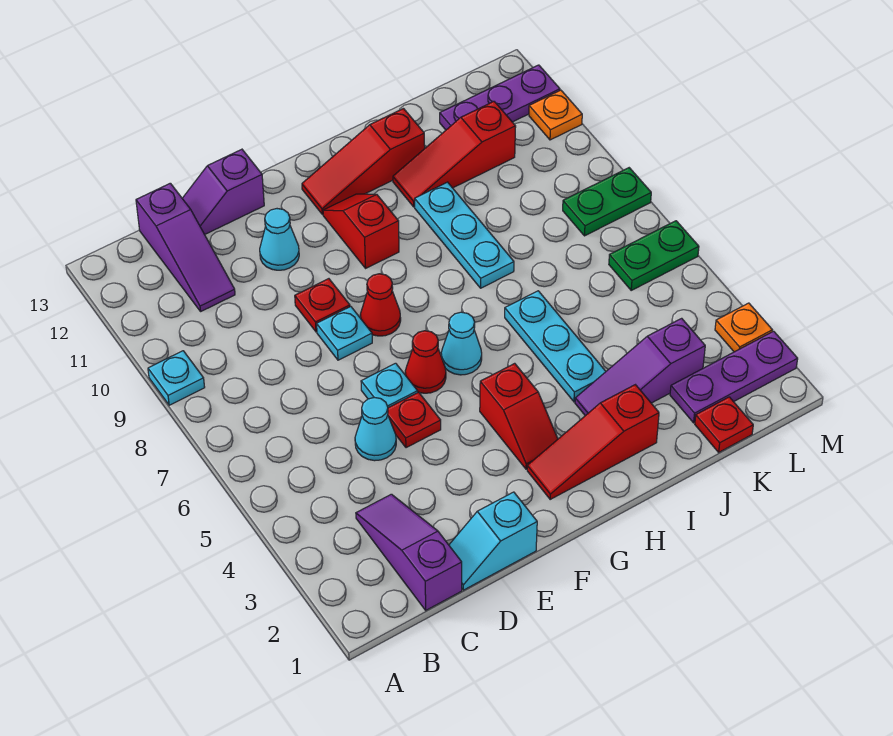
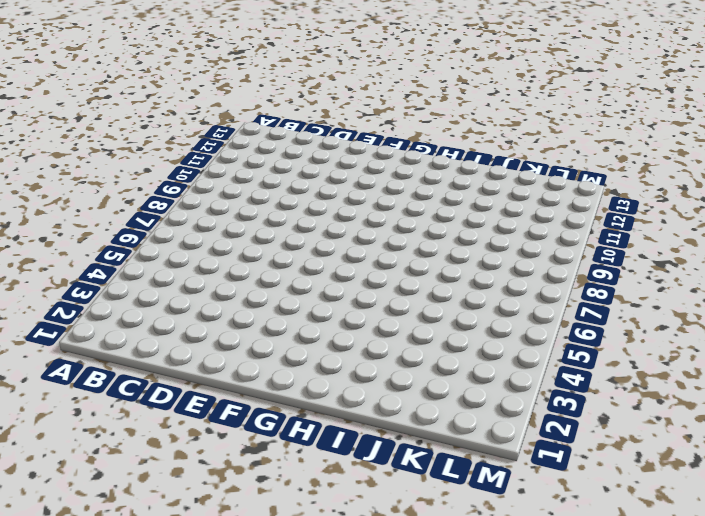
none -> cyan 1x1 plate [148,351,205,405]
none -> purple 1x3 slope [356,494,462,610]
none -> purple 1x3 slope [136,183,235,311]

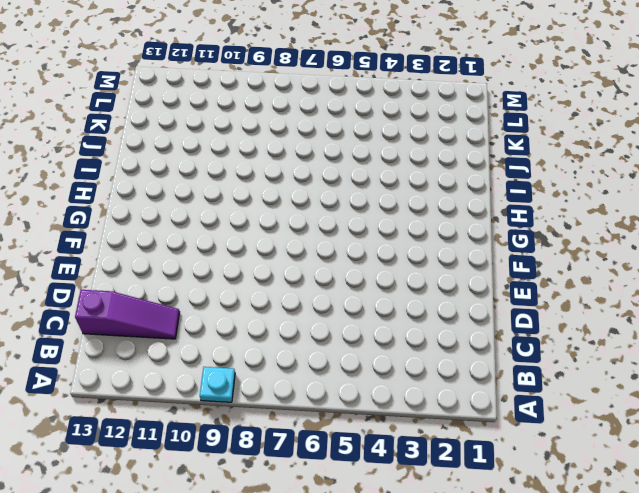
none -> purple 1x3 slope [356,494,462,610]
none -> cyan 1x2 slope [449,492,537,590]
none -> cyan 1x1 cone [355,397,396,461]

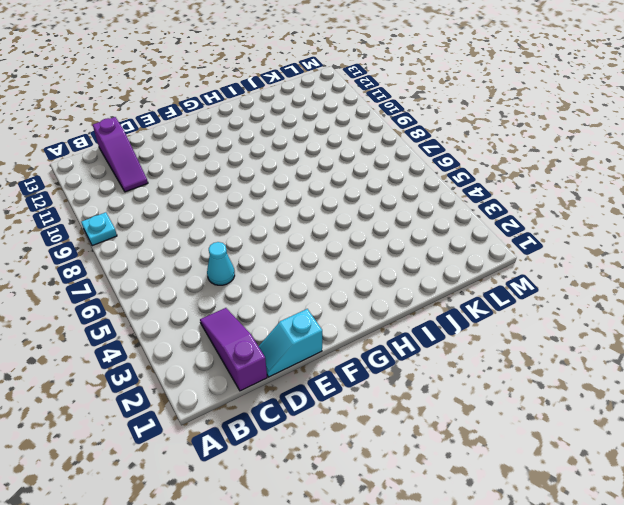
none -> purple 1x2 slope [182,149,264,235]
none -> red 1x1 plate [388,392,441,448]
none -> cyan 1x1 plate [361,363,418,408]

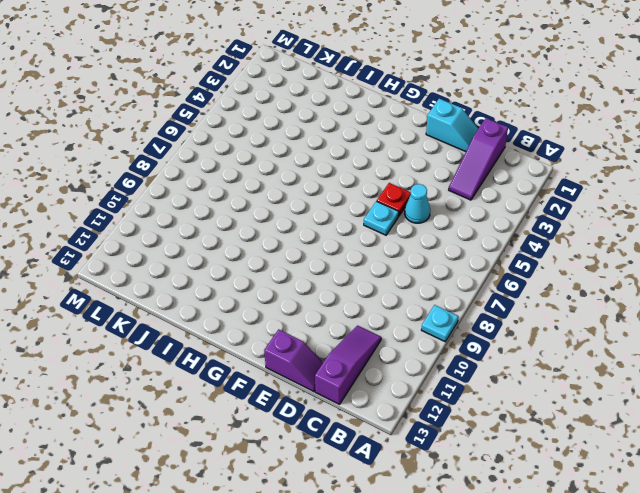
none -> cyan 1x1 plate [317,307,372,360]
none -> red 1x1 plate [295,279,350,332]
none -> cyan 1x1 cone [260,209,299,270]

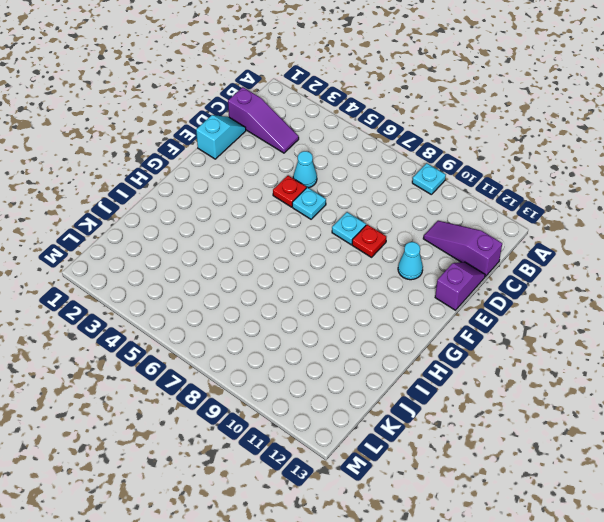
none -> red 1x1 cone [405,331,446,393]
none -> red 1x1 cone [360,274,401,336]
none -> red 1x3 slope [527,385,659,499]

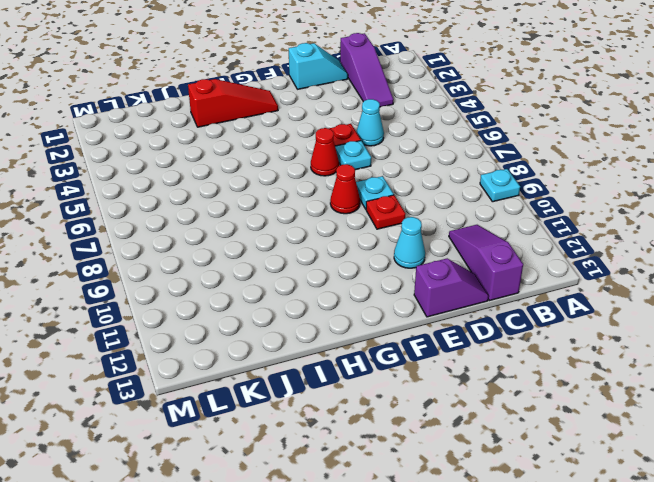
none -> red 1x2 slope [480,363,558,469]
none -> cyan 1x1 cone [441,312,482,375]
none -> red 1x2 slope [323,194,399,268]

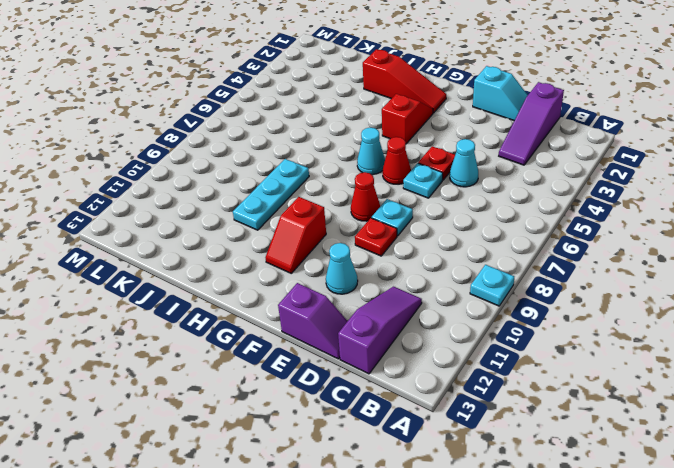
none -> red 1x3 slope [302,109,425,214]
none -> purple 1x3 slope [575,318,705,416]
none -> cyan 1x3 plate [505,291,606,402]

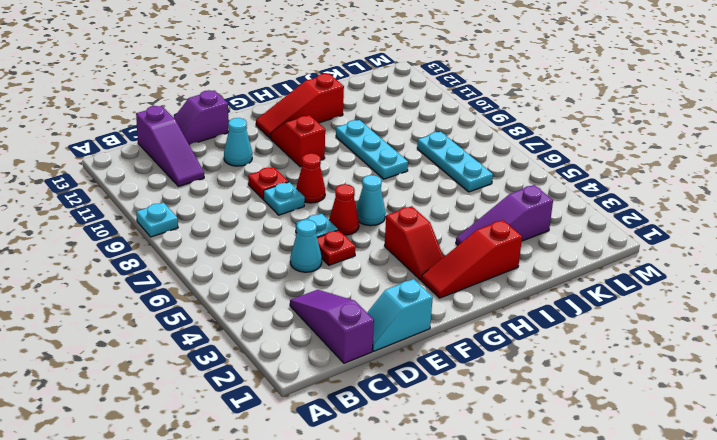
cyan 1x3 plate [417,132,493,192] -> cyan 1x3 plate moved to [505,291,606,402]
none -> red 1x3 slope [393,101,516,207]
none -> red 1x1 plate [695,397,753,452]
none -> purple 1x3 plate [670,331,798,423]

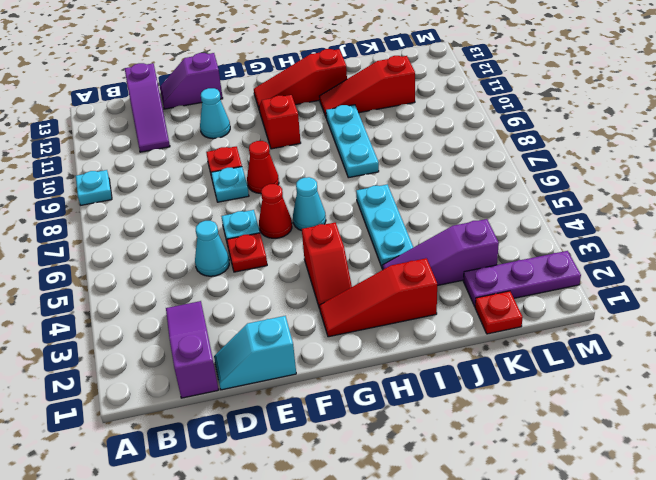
none -> purple 1x3 plate [440,65,560,130]
none -> green 1x2 plate [609,221,699,290]
none -> green 1x2 plate [563,168,651,236]

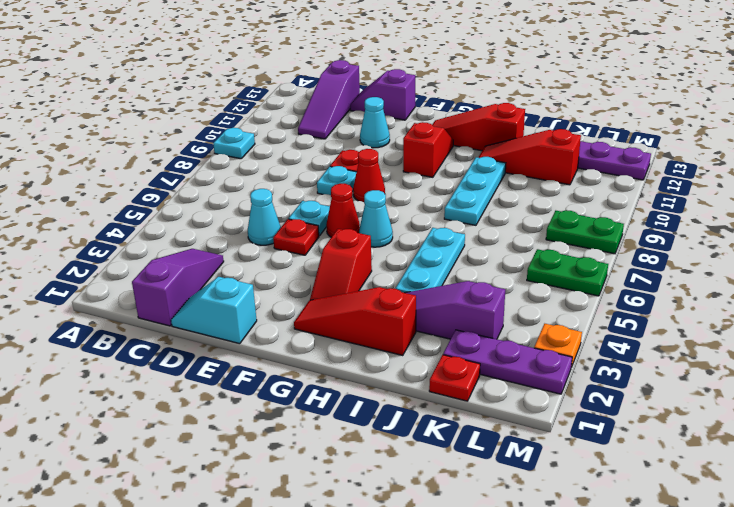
none -> orange 1x1 plate [529,90,582,140]

